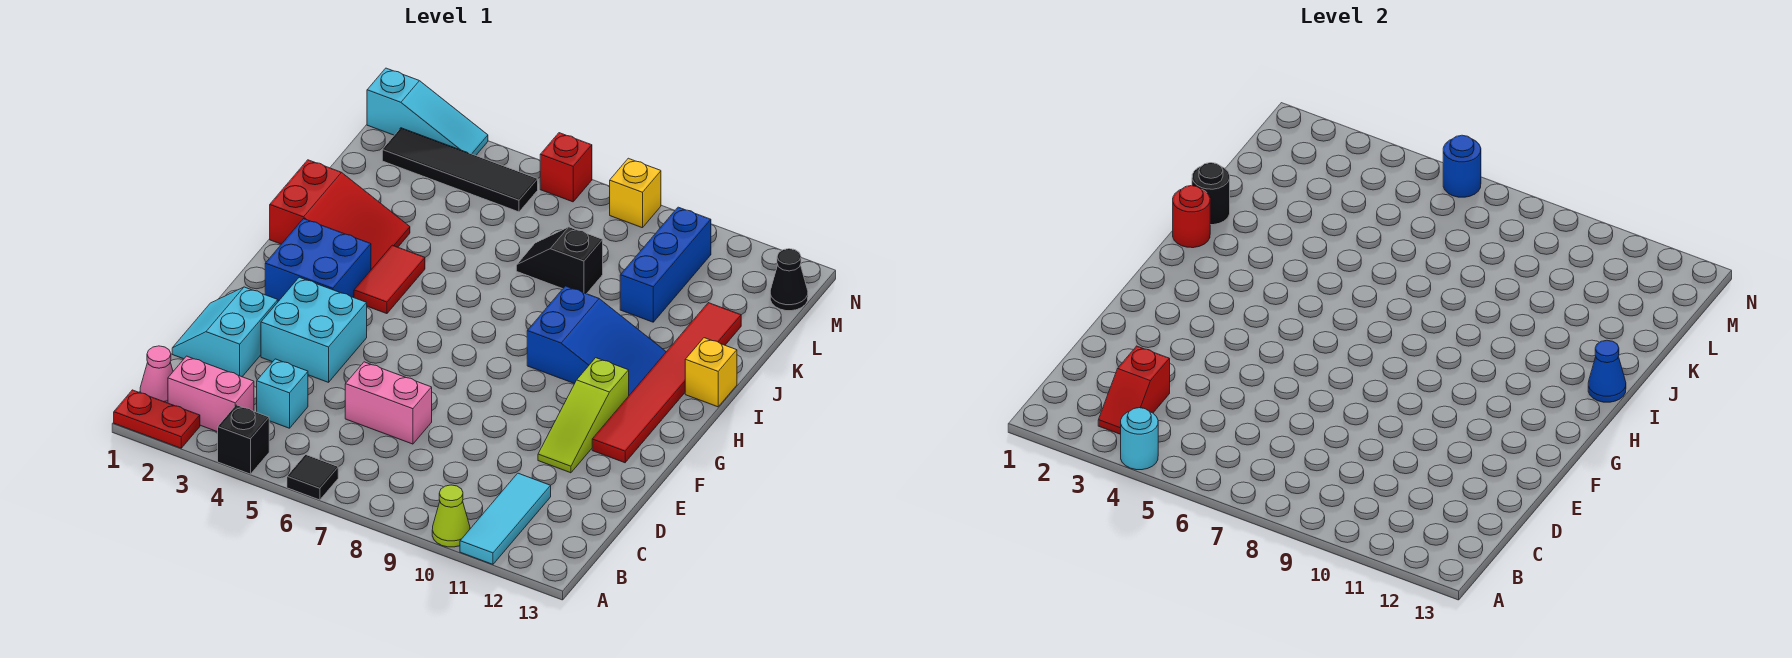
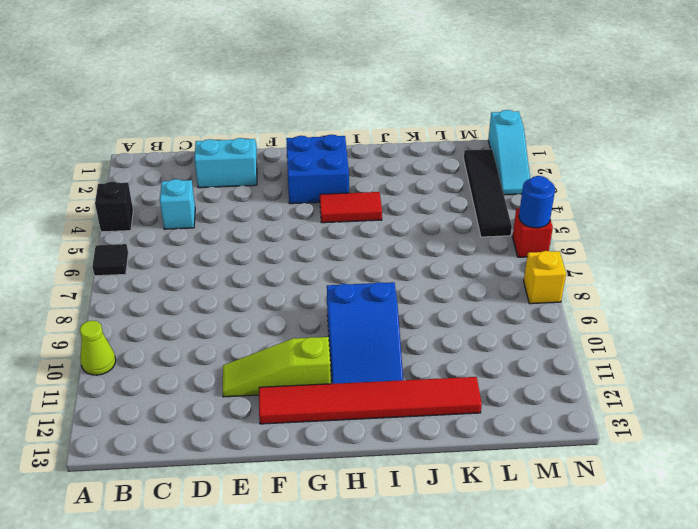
none -> red 1x2 plate [114,390,200,448]
none -> cyan 1x3 tile [460,473,551,564]
none -> pink 1x1 cone [140,346,173,403]
none -> pink 1x2 brick [168,356,254,432]

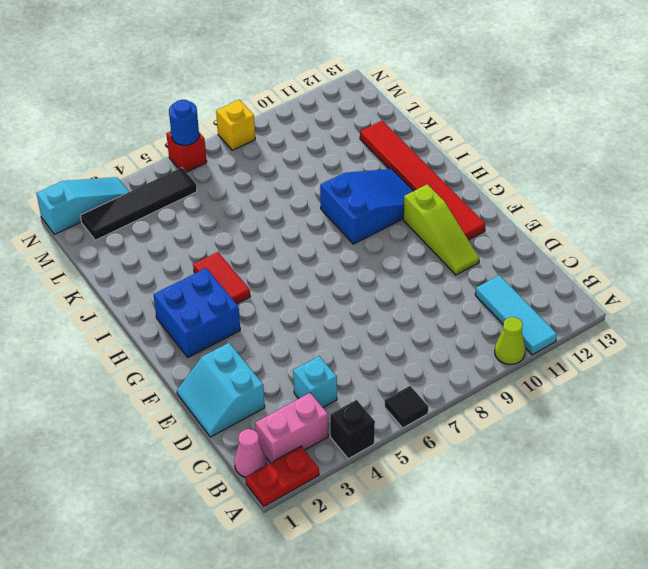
none -> pink 1x2 brick [345,362,432,444]
none -> cyan 2x2 brick [261,277,367,382]
none -> red 2x3 slope [270,160,410,269]
none -> yellow 1x1 brick [685,338,737,407]

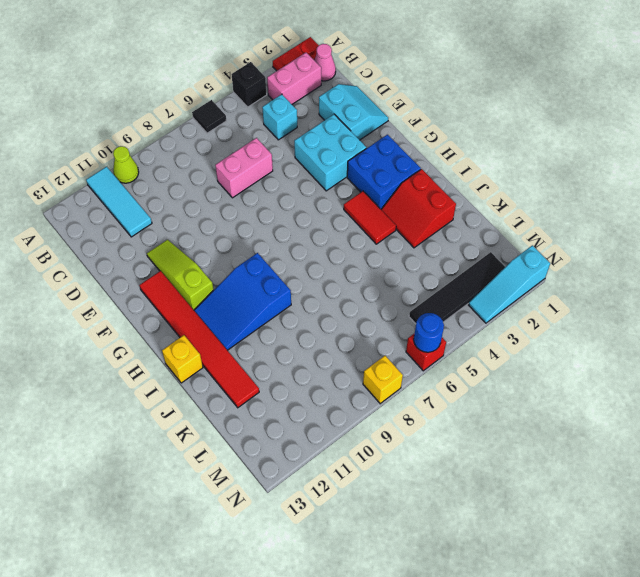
red 2x2 slope [381,169,456,248] -> red 2x3 slope [270,160,410,269]
none -> black 1x2 slope [516,227,603,294]
none -> blue 1x3 brick [620,207,711,322]
none -> black 1x1 cone [770,249,808,311]
none -> cyan 1x1 round brick [1121,408,1158,470]

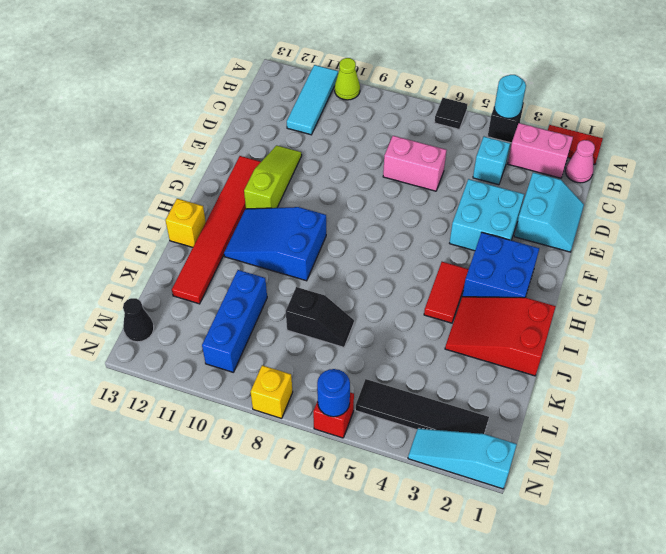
none -> red 1x2 slope [1098,346,1170,434]
none -> red 1x1 round brick [1173,186,1210,248]
none -> blue 1x1 cone [1588,340,1626,402]
none -> black 1x1 round brick [1192,163,1230,225]

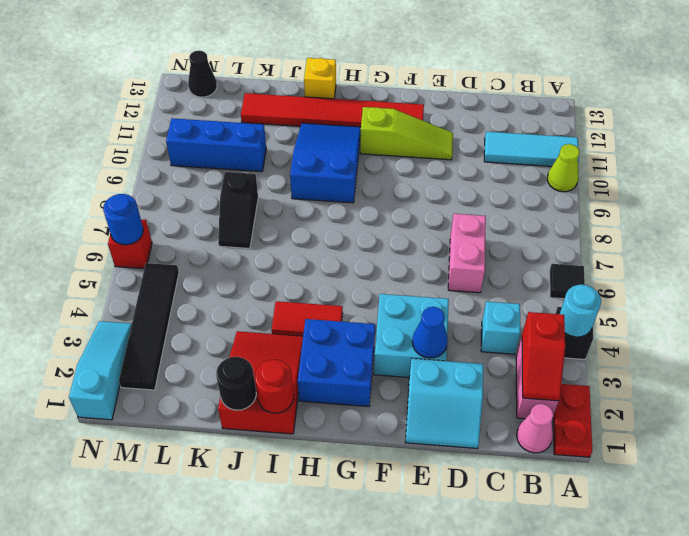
red 1x2 slope [522,312,565,401] -> red 1x2 slope turned to [1098,346,1170,434]
blue 1x1 cone [412,307,448,358] -> blue 1x1 cone moved to [1588,340,1626,402]
none -> yellow 1x1 brick [610,158,661,228]

